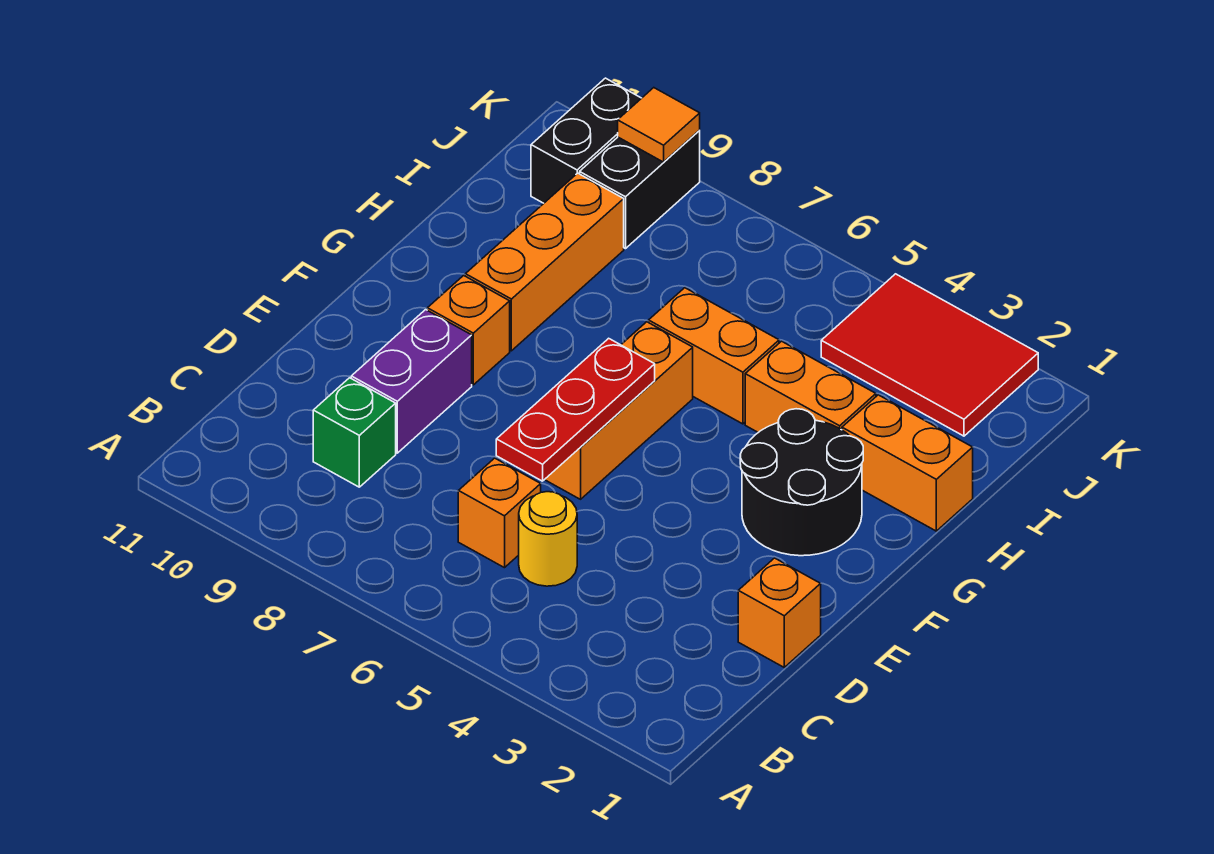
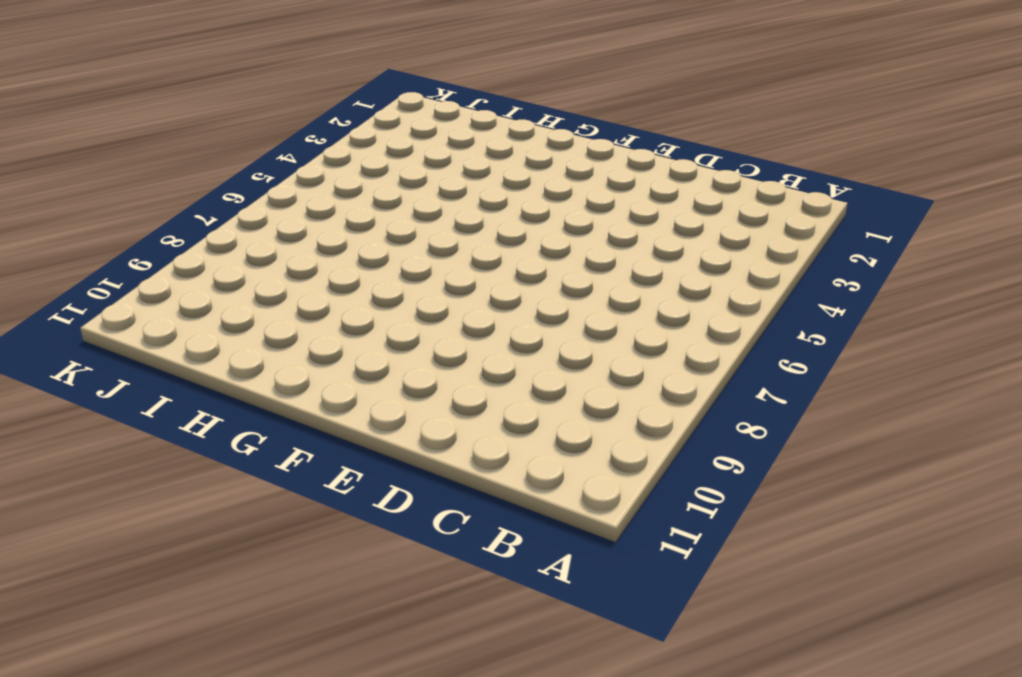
none -> yellow 1x1 round brick [519,492,577,586]
none -> orange 1x1 brick [458,458,541,568]
none -> green 1x1 brick [313,378,396,487]

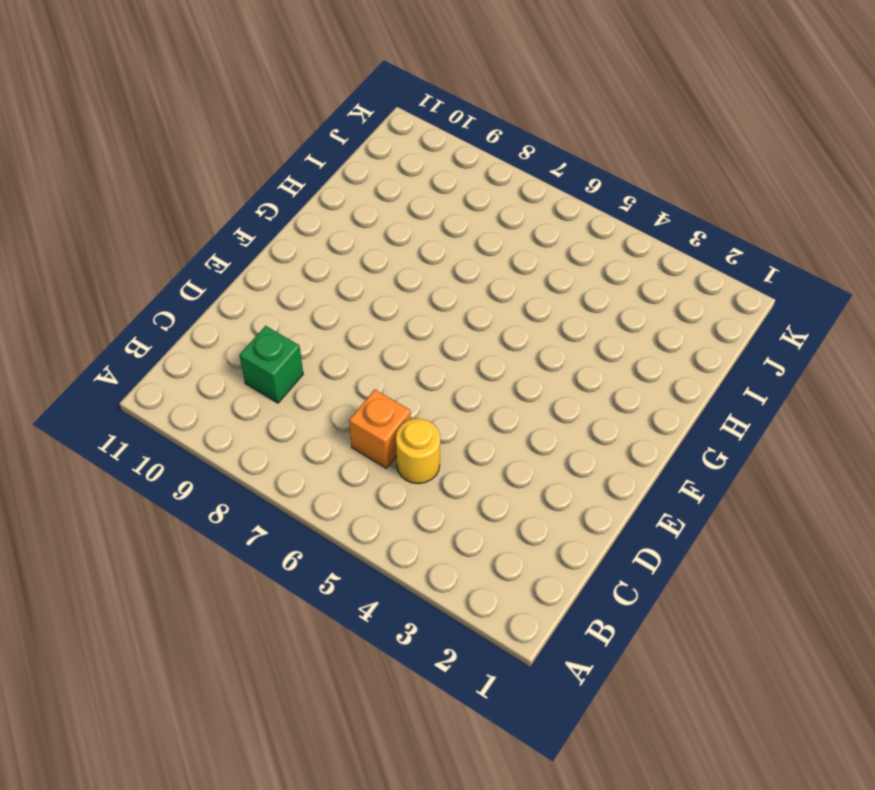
none -> orange 1x1 brick [738,558,821,667]
none -> purple 1x2 brick [351,310,472,453]
none -> orange 1x3 brick [545,322,693,499]

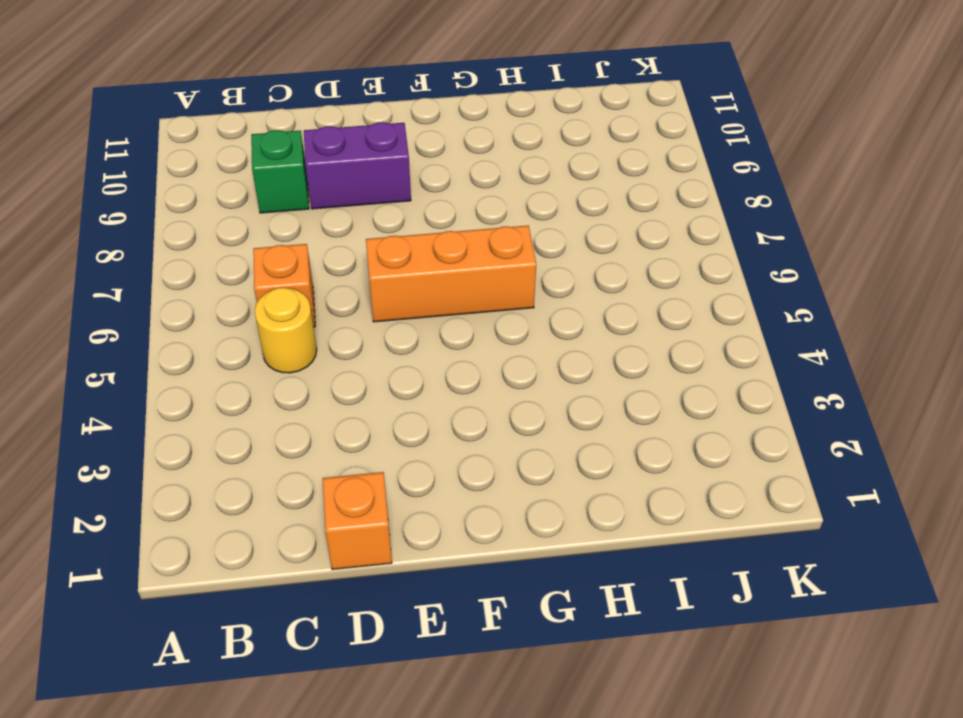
none -> black 2x2 round brick [740,409,863,556]
none -> orange 1x1 brick [427,275,510,385]
none -> orange 1x3 brick [465,173,624,351]

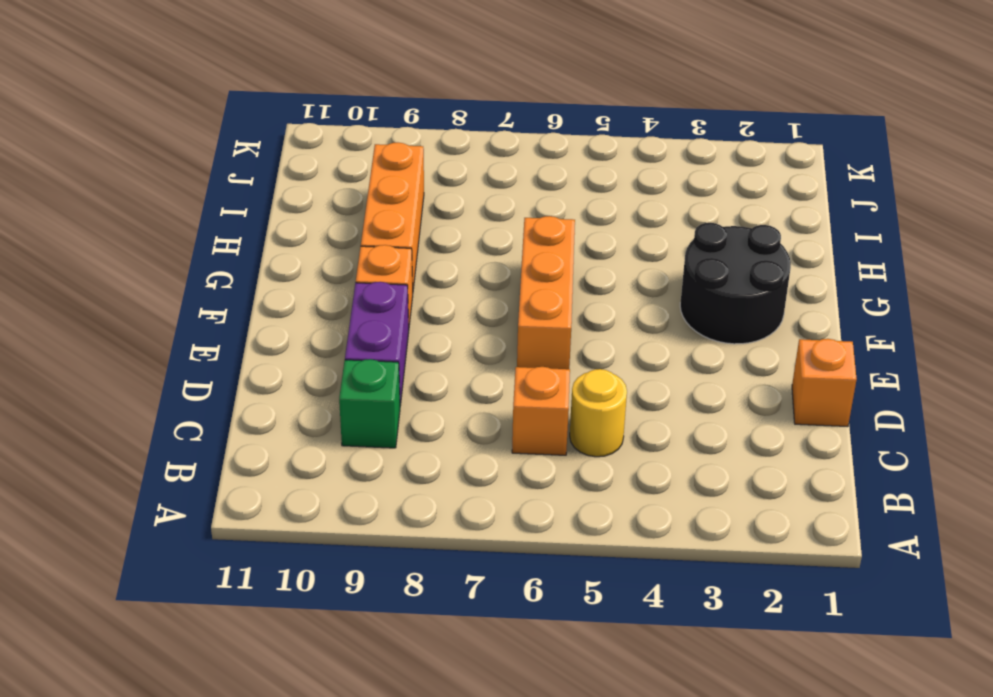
none -> orange 1x2 brick [842,395,973,531]
none -> orange 1x2 brick [745,341,876,432]
none -> orange 1x2 brick [649,288,779,424]

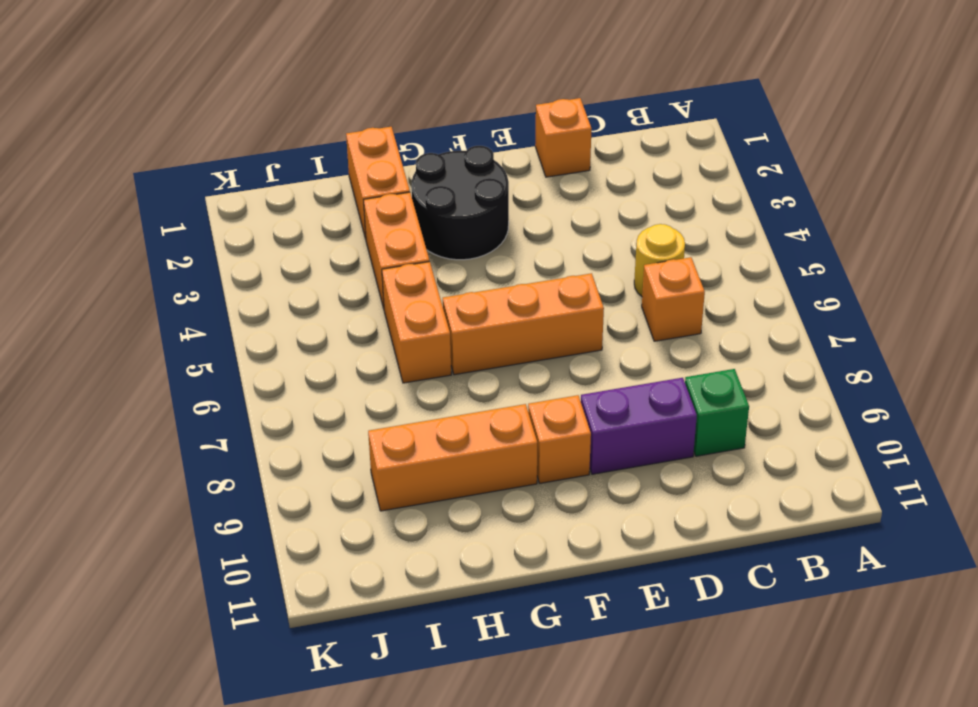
none -> red 2x3 tile [821,274,1038,436]
none -> black 1x2 brick [580,131,700,249]
none -> black 1x2 brick [531,78,641,203]

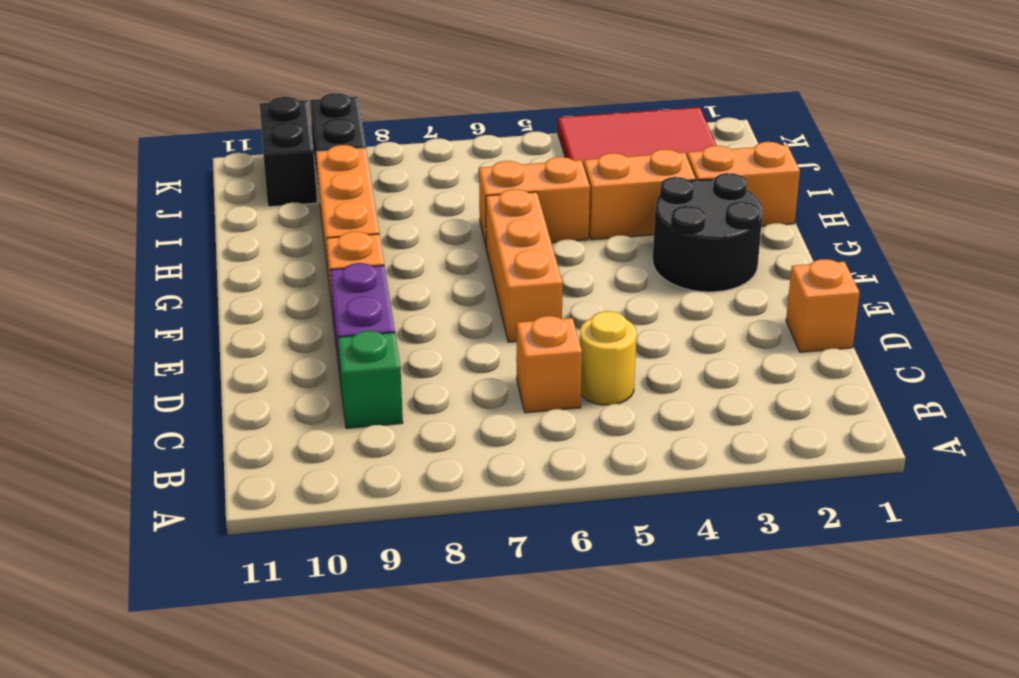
none -> red 1x3 plate [496,338,655,481]
none -> orange 1x1 tile [618,88,700,162]

